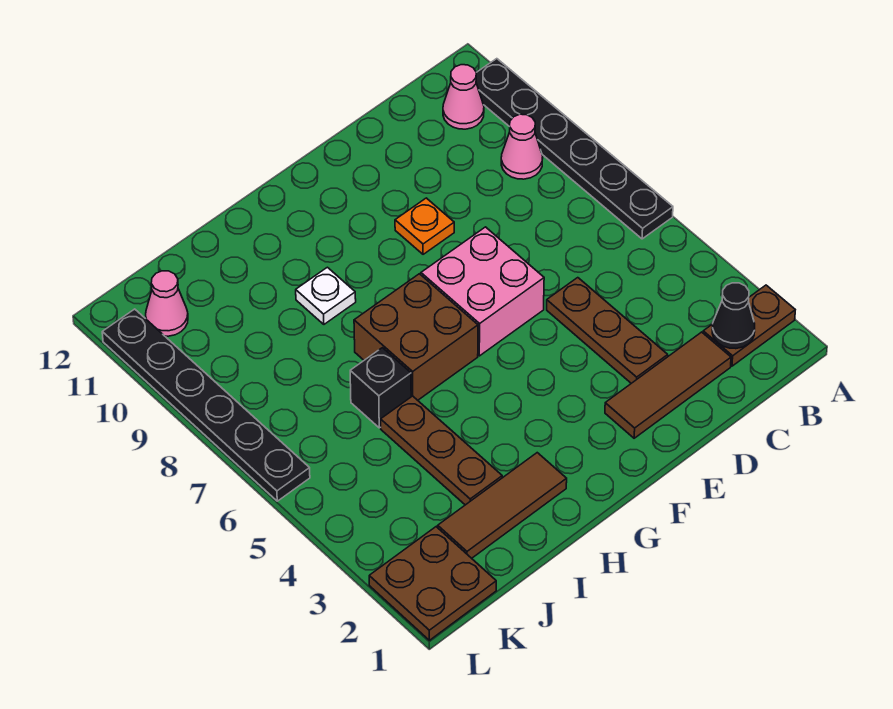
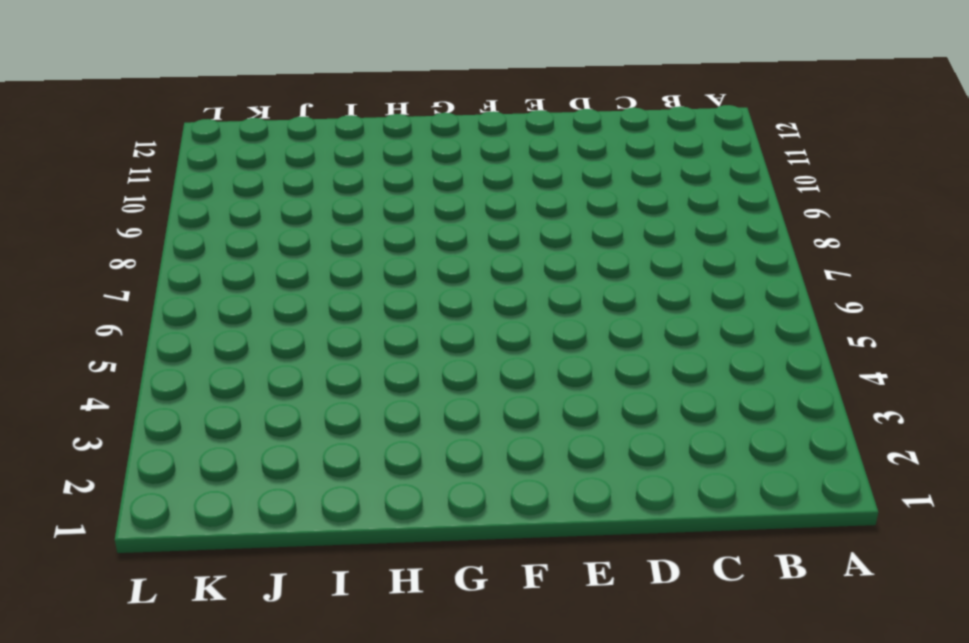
none -> brown 1x2 plate [703,285,795,366]
none -> black 1x6 plate [476,59,673,239]
none -> pink 1x1 cone [501,114,543,179]

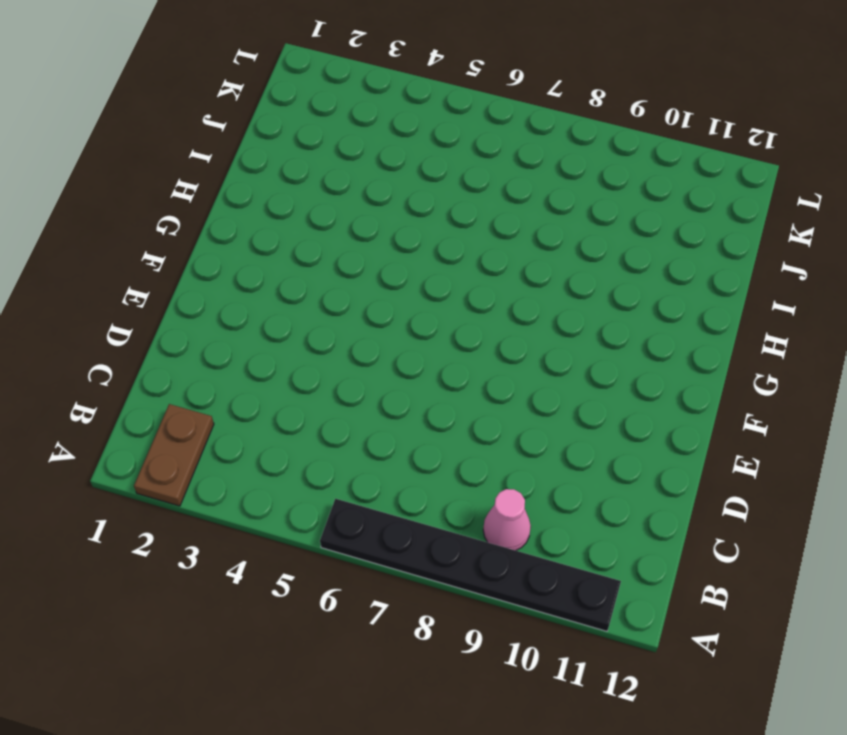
none -> pink 1x1 cone [443,65,484,129]
none -> brown 1x3 tile [605,332,731,438]
none -> brown 1x3 plate [547,278,668,383]

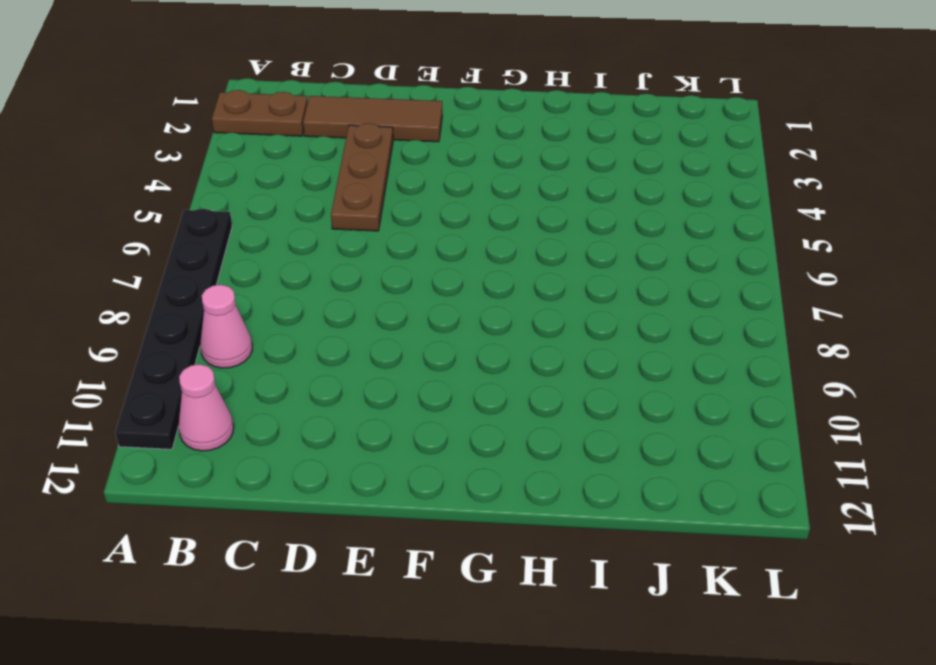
none -> pink 2x2 brick [421,227,544,356]
none -> orange 1x1 plate [395,198,454,254]
none -> brown 2x2 brick [354,274,478,400]

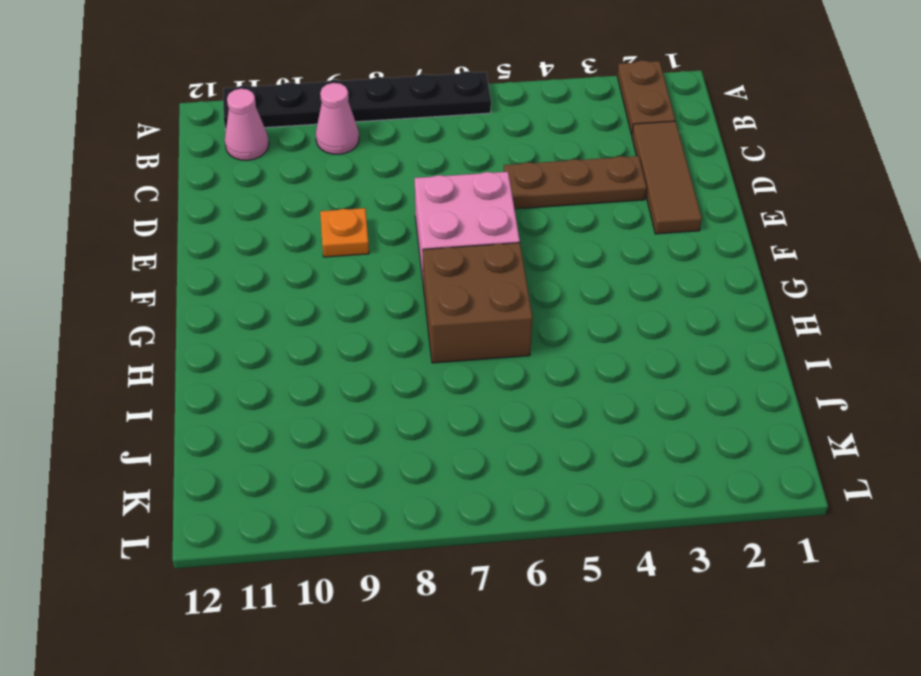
none -> brown 1x3 tile [438,453,567,558]
none -> white 1x1 plate [296,267,356,324]
none -> brown 1x3 plate [381,396,502,505]

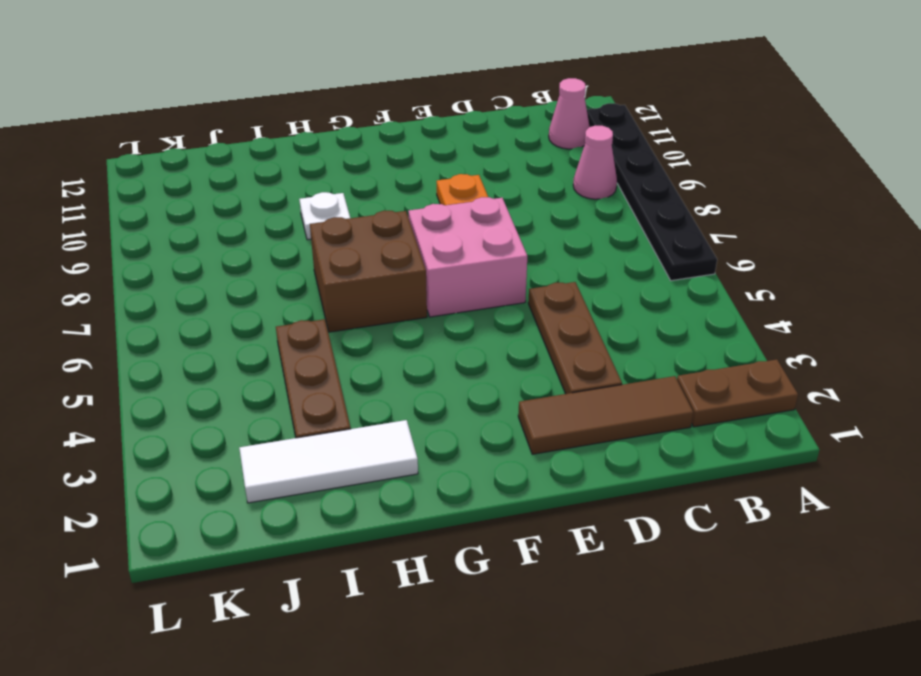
white 1x3 tile [239,420,418,503] -> brown 1x3 tile [438,453,567,558]
none -> black 1x1 brick [350,348,411,428]
none -> brown 2x2 plate [369,527,496,640]
none -> pink 1x1 cone [146,271,188,336]

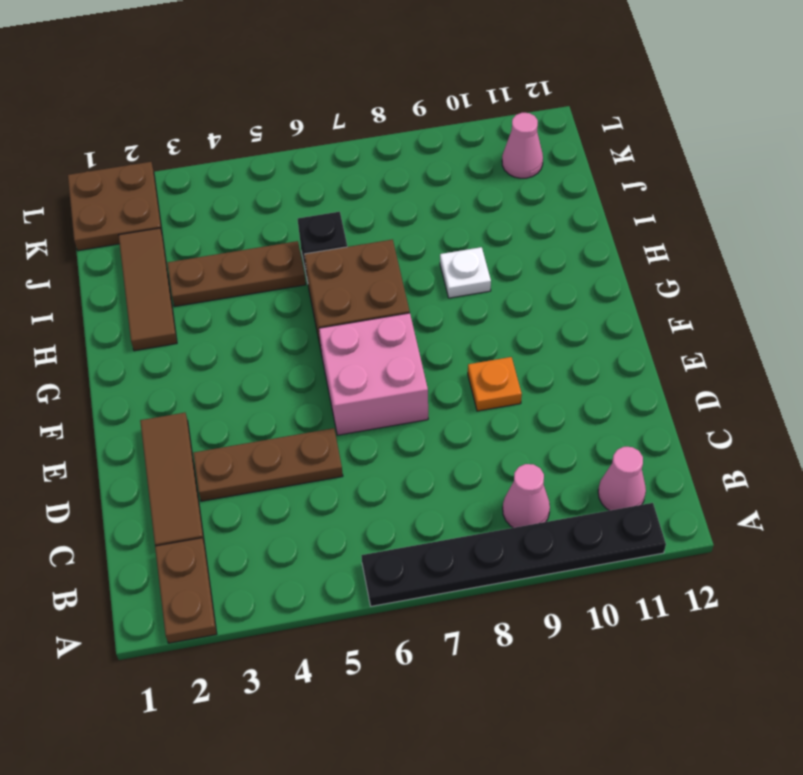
none -> black 1x6 plate [102,309,310,501]
none -> black 1x1 cone [712,283,755,349]

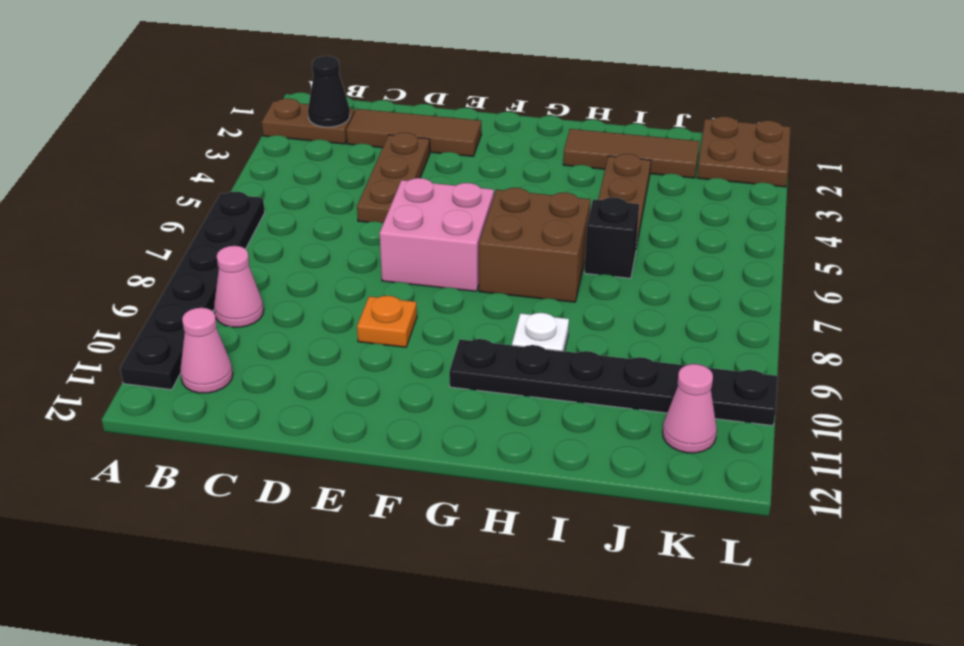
black 1x6 plate [449,339,778,426] -> black 1x6 plate turned to [102,309,310,501]

